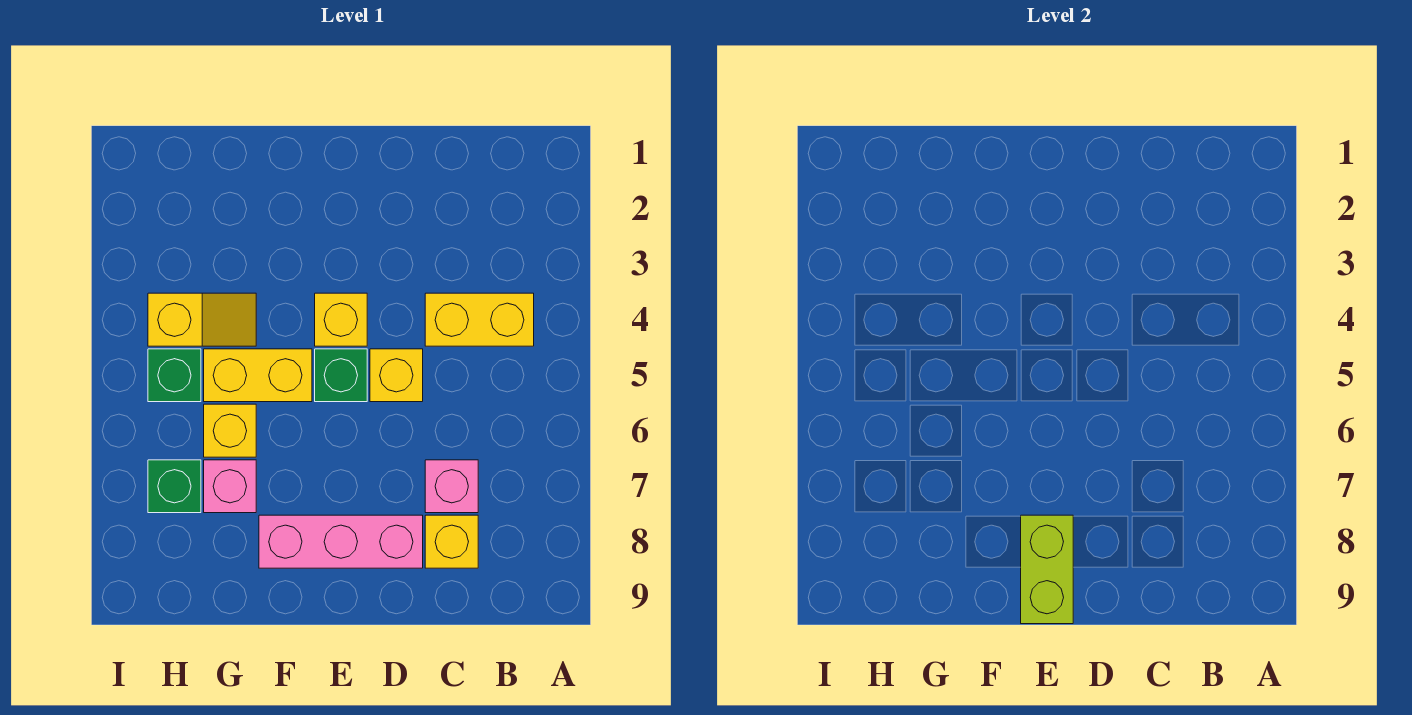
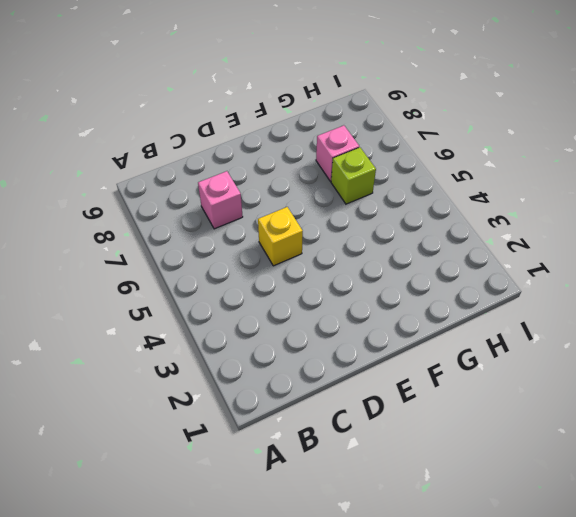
lime 1x1 brick [331,147,376,204] -> yellow 1x1 brick [204,404,256,457]
none -> yellow 1x2 brick [425,293,534,346]
none -> yellow 1x1 brick [425,515,478,568]
none -> pink 1x3 brick [259,515,423,568]

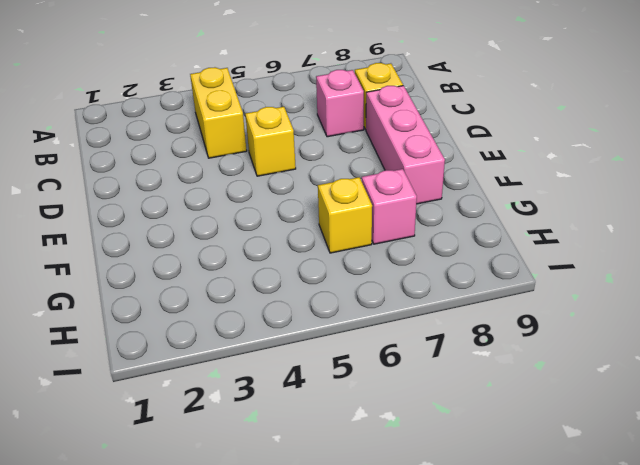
none -> yellow 1x1 brick [315,293,367,346]
none -> green 1x1 brick [315,349,367,402]
none -> yellow 1x2 brick [204,349,312,402]

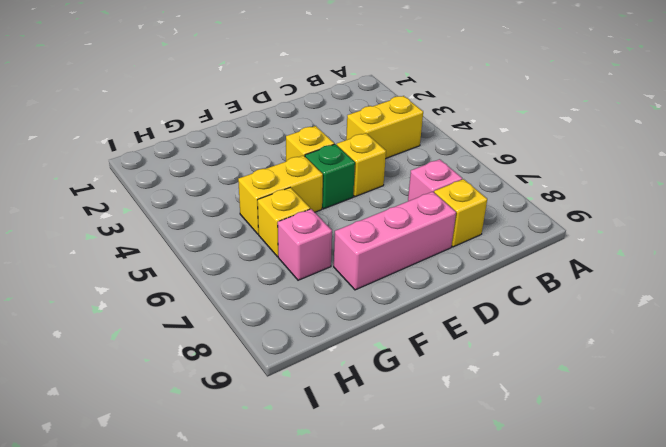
none -> yellow 1x2 slope [148,293,256,346]
none -> green 1x1 brick [148,349,201,402]
none -> green 1x1 brick [148,460,201,513]

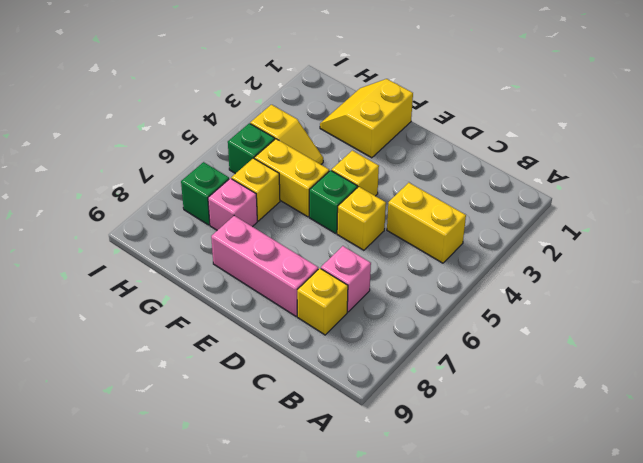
yellow 2x2 slope [320,79,413,158] -> none
none -> lime 1x2 brick [1021,515,1073,624]

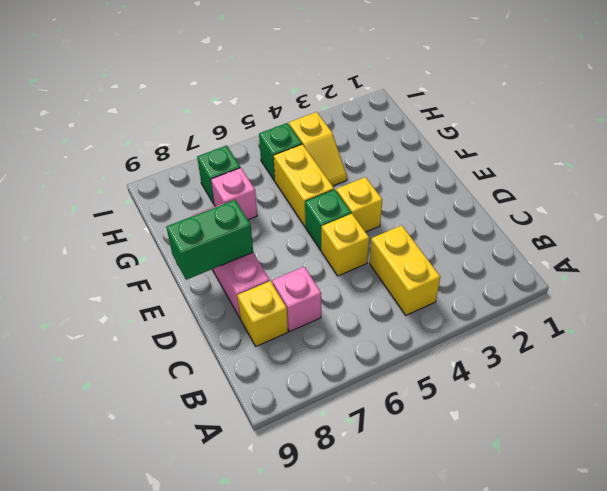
green 1x2 brick [167,200,253,280] -> lime 1x2 brick [1021,515,1073,624]
none -> yellow 1x1 brick [204,404,256,457]

